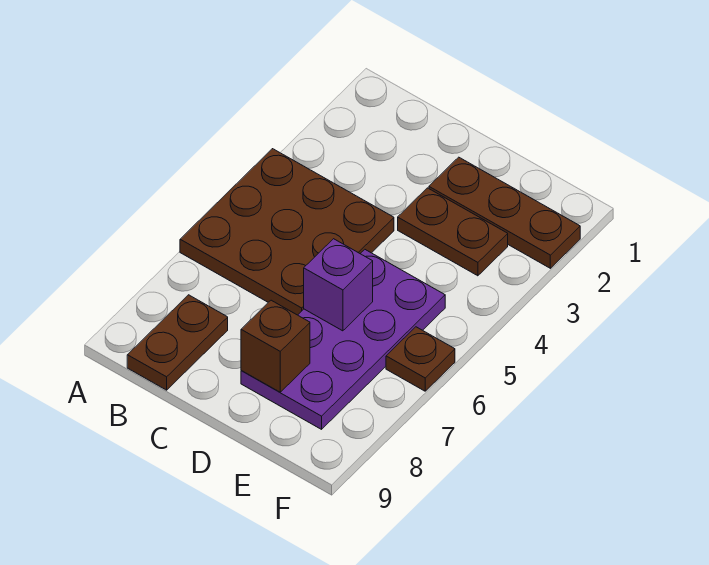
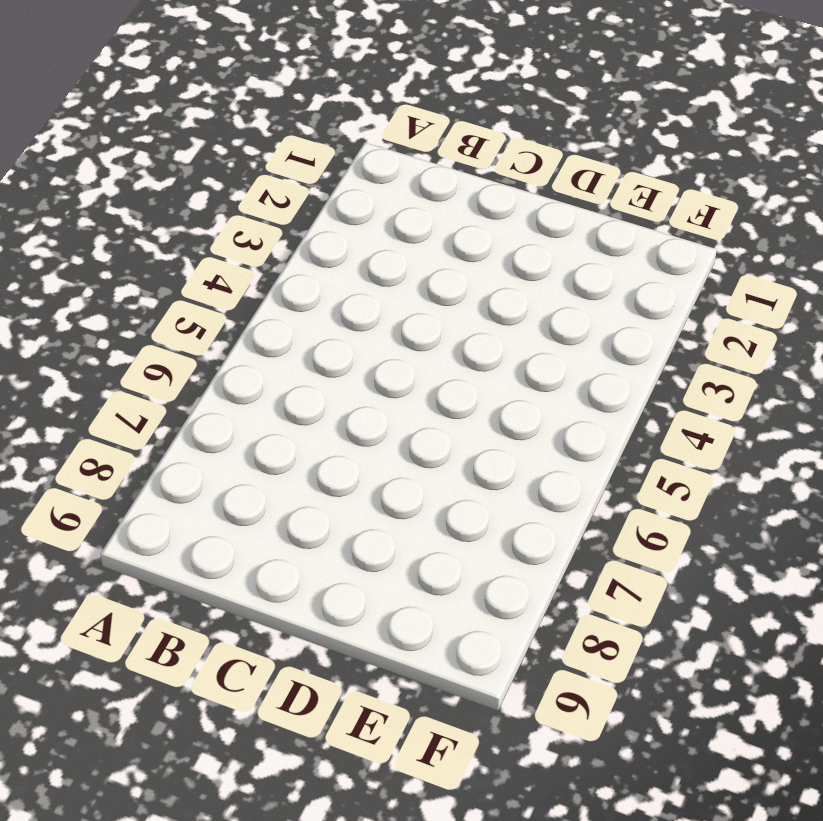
none -> brown 3x3 plate [180,149,394,315]
none -> brown 1x2 plate [127,295,228,390]

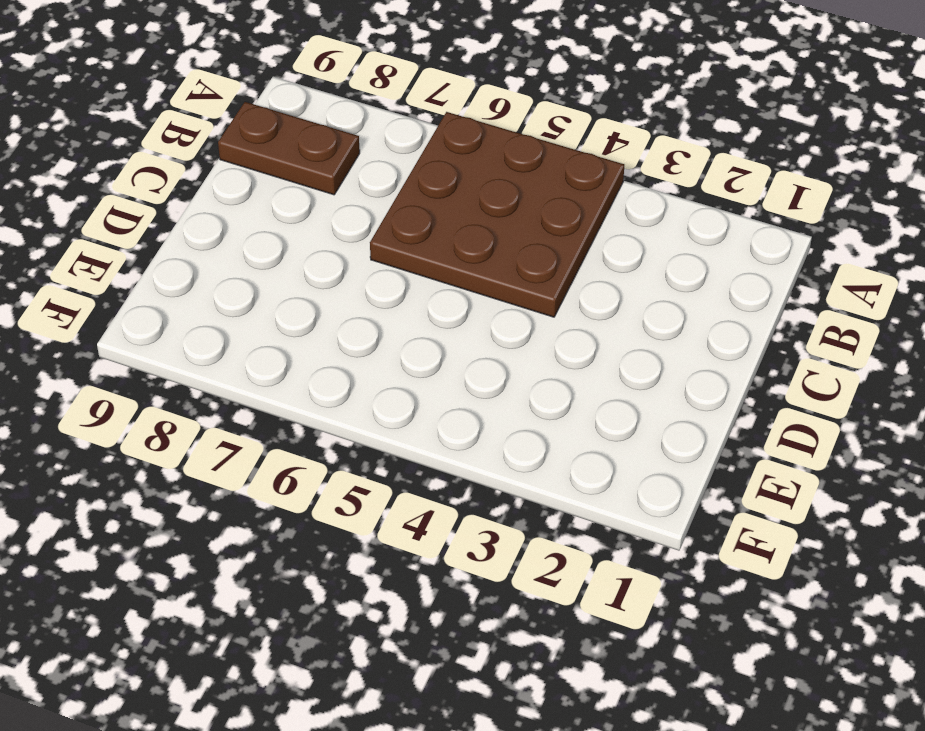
none -> brown 1x3 plate [429,157,580,268]
none -> brown 1x2 plate [398,188,508,276]

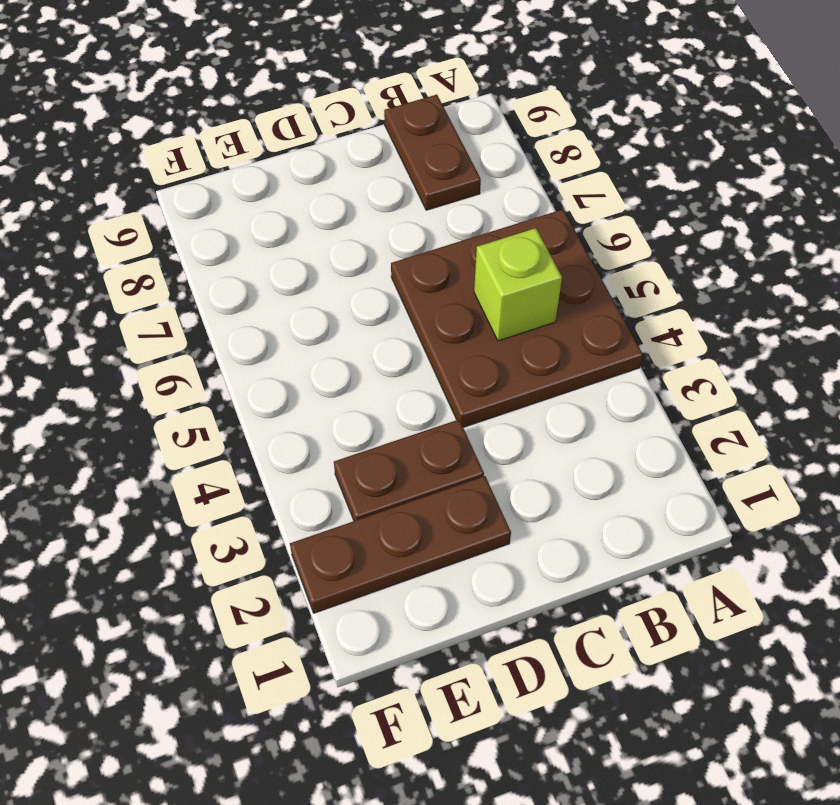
lime 1x1 brick [474,228,562,341] -> none
none -> purple 2x4 plate [241,250,445,429]
none -> brown 1x1 plate [386,327,455,391]

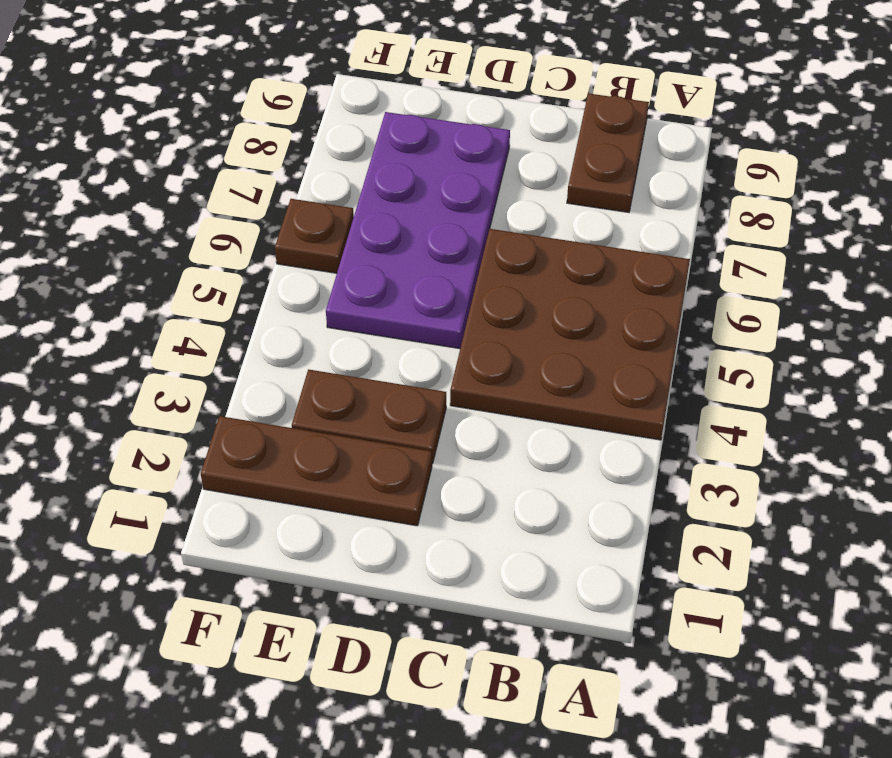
none -> purple 1x1 brick [304,239,373,331]
none -> brown 1x1 brick [241,300,310,392]

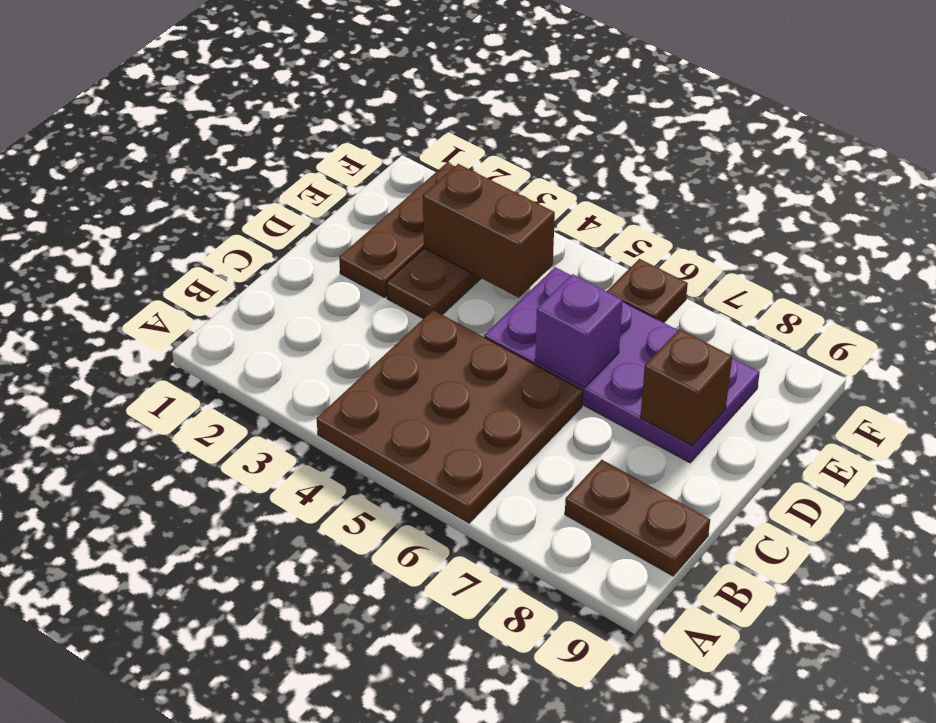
brown 1x2 brick [423,164,555,297] -> none

